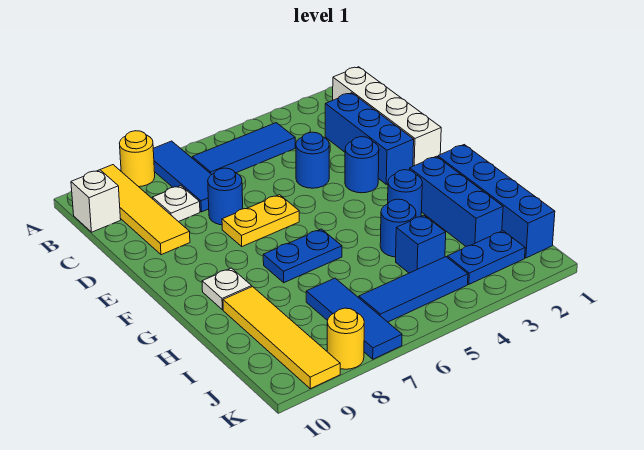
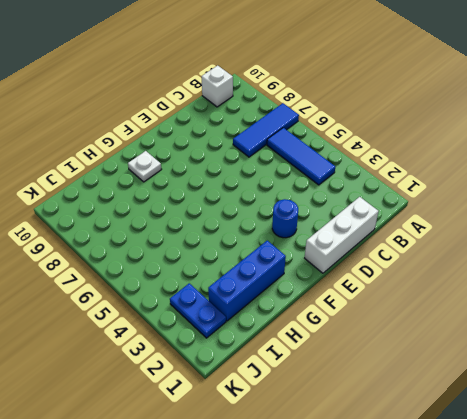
white 1x3 brick [305,197,379,273] -> white 1x4 brick [333,67,441,166]
none -> yellow 1x1 round brick [119,131,155,187]
none -> yellow 1x4 tile [100,165,190,255]
none -> blue 1x3 brick [325,93,414,184]

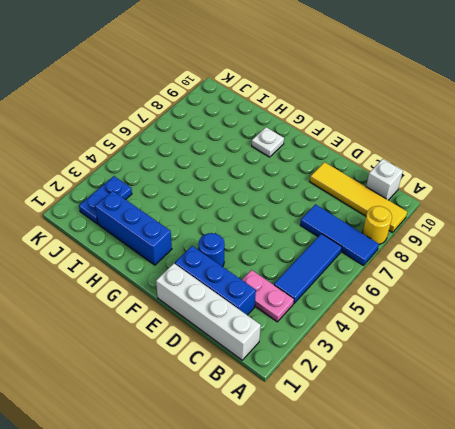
pink 1x2 plate [242,270,294,322] -> none
none -> white 1x1 plate [153,186,200,222]
none -> blue 1x1 round brick [296,132,329,188]
none -> blue 1x1 round brick [208,168,243,225]

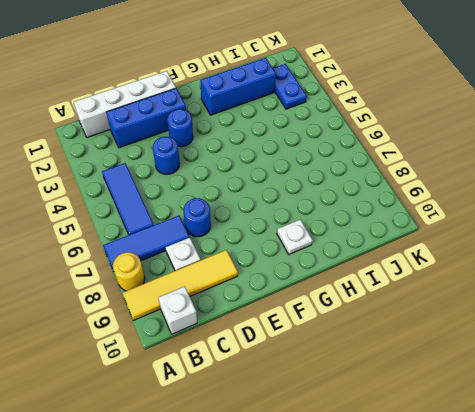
none -> yellow 1x2 plate [222,195,299,246]
none -> blue 1x4 brick [438,145,555,258]
none -> blue 1x1 round brick [388,170,422,218]

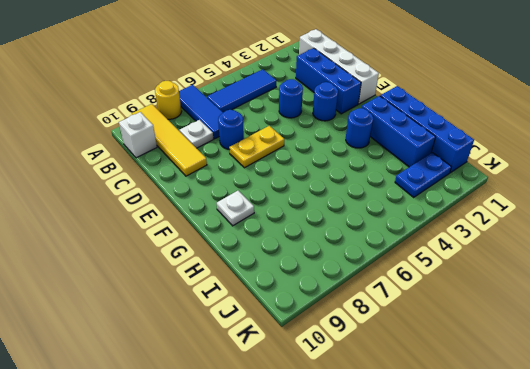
none -> blue 1x2 plate [263,229,342,283]
none -> blue 1x1 round brick [380,199,416,257]
none -> yellow 1x4 tile [223,287,340,389]

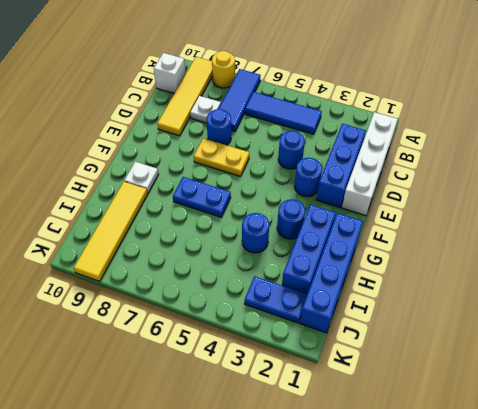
none -> blue 1x1 brick [396,215,446,273]
none -> blue 1x3 tile [306,278,402,359]
none -> blue 1x3 tile [359,257,468,322]

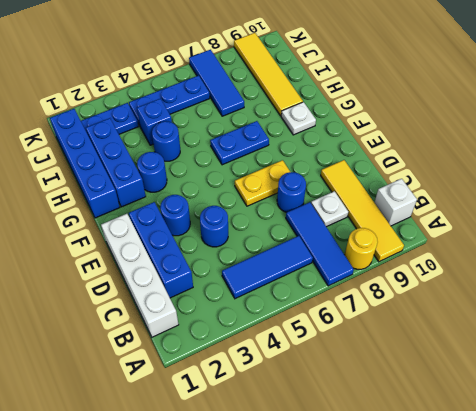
blue 1x3 plate [129,75,210,126] -> blue 1x3 tile [359,257,468,322]
none -> yellow 1x1 round brick [327,308,364,369]

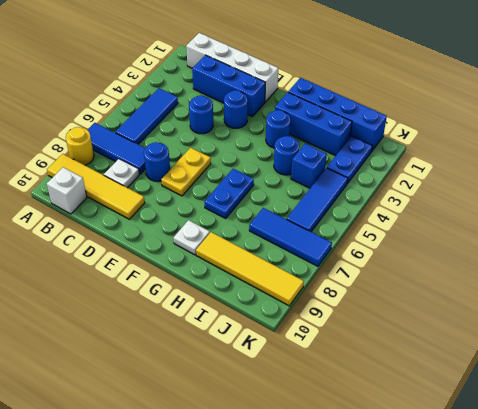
none -> yellow 1x1 round brick [327,308,364,369]

